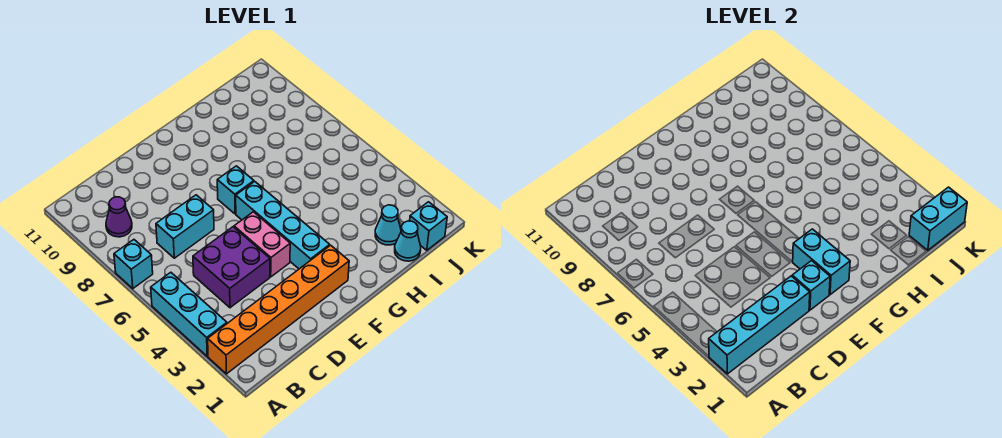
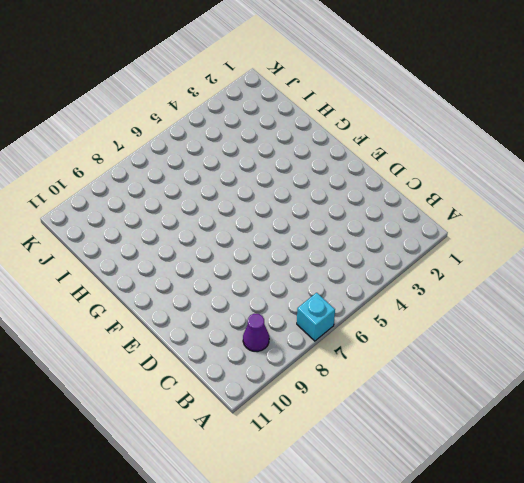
none -> orange 1x6 brick [208,245,349,374]
none -> cyan 1x3 brick [151,272,227,356]
none -> purple 2x2 brick [193,227,270,308]

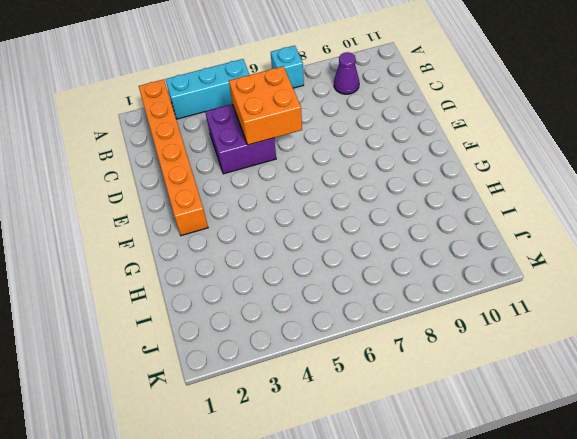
orange 2x2 brick [229,66,302,145] -> none
none -> cyan 1x2 brick [156,195,214,258]
none -> pink 1x2 brick [234,212,290,277]
none -> cyan 1x4 brick [236,182,330,269]

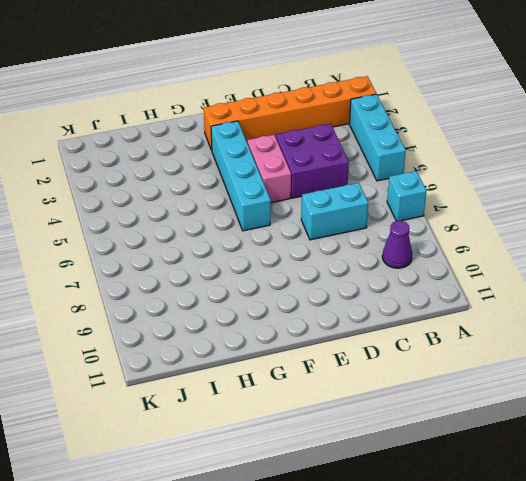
none -> cyan 1x1 brick [217,166,254,214]
none -> cyan 1x1 cone [395,221,421,261]
none -> cyan 1x1 cone [375,205,401,245]

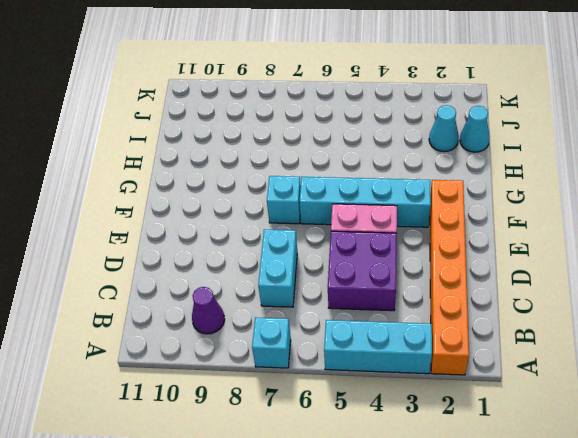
none -> cyan 1x1 brick [410,202,447,250]
none -> cyan 1x4 brick [709,276,810,374]
none -> cyan 1x1 brick [792,261,830,310]

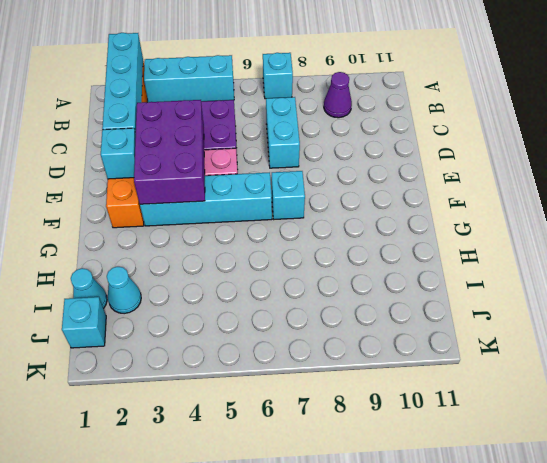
purple 2x3 brick [134,100,205,204] -> cyan 1x2 brick [793,229,850,295]
none -> cyan 1x2 brick [909,187,967,250]

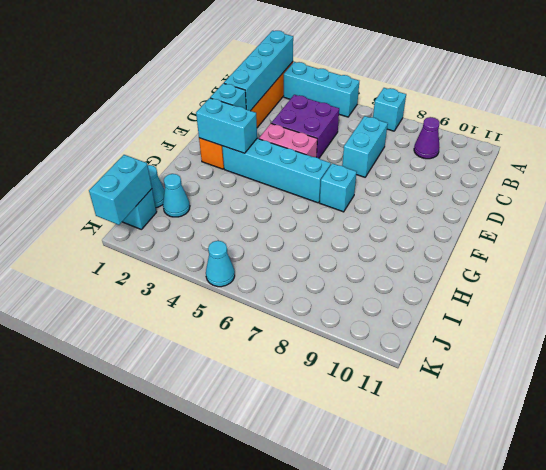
cyan 1x1 cone [206,241,235,287] -> none

